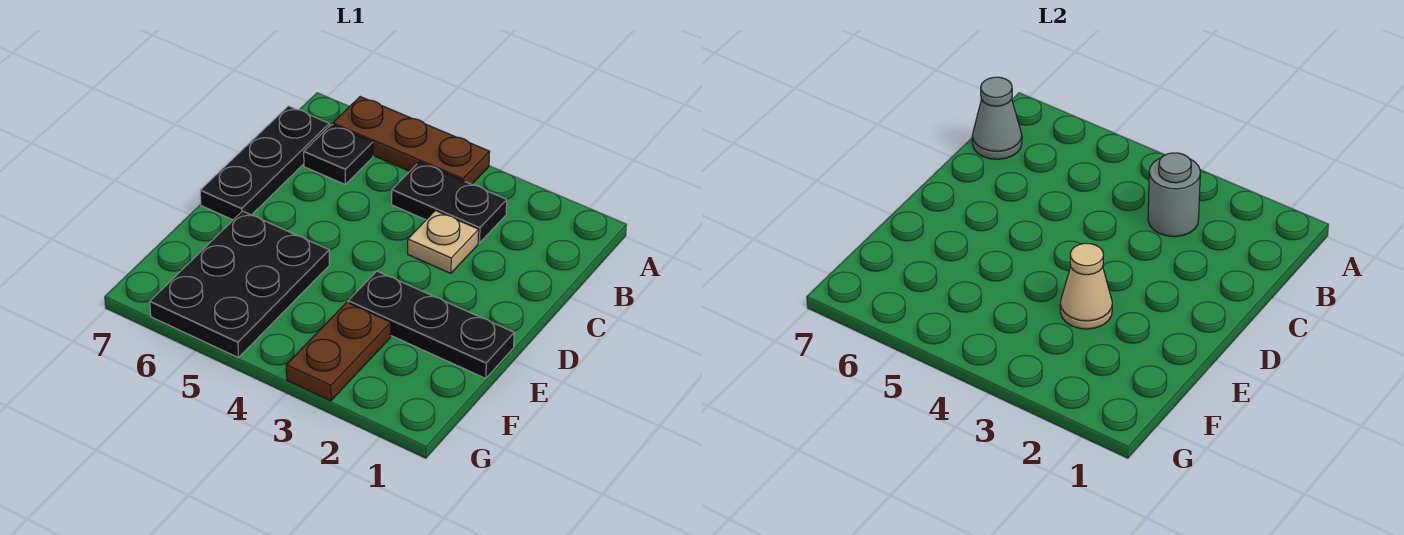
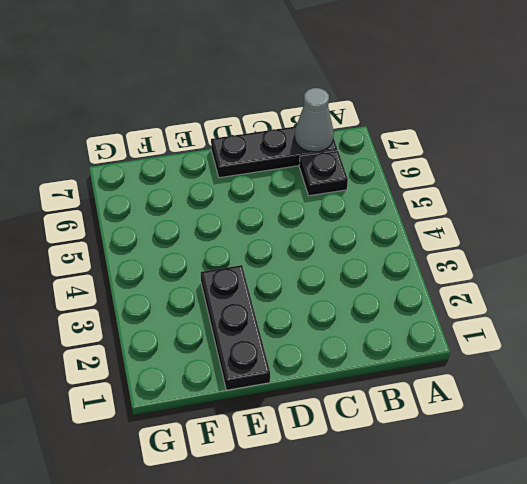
none -> brown 1x3 plate [333,97,490,184]
none -> black 1x2 plate [392,162,507,243]

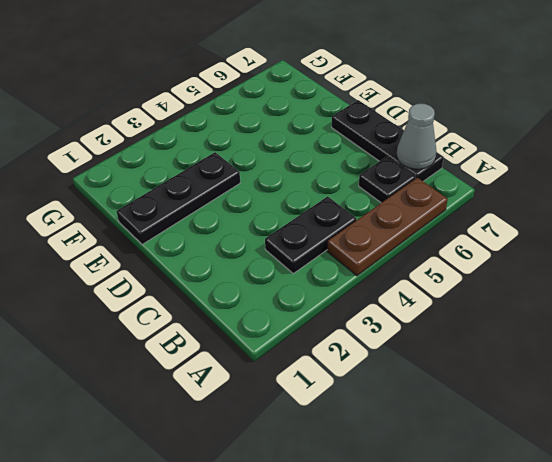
none -> tan 1x1 plate [408,211,479,273]
none -> black 2x3 plate [150,211,329,358]

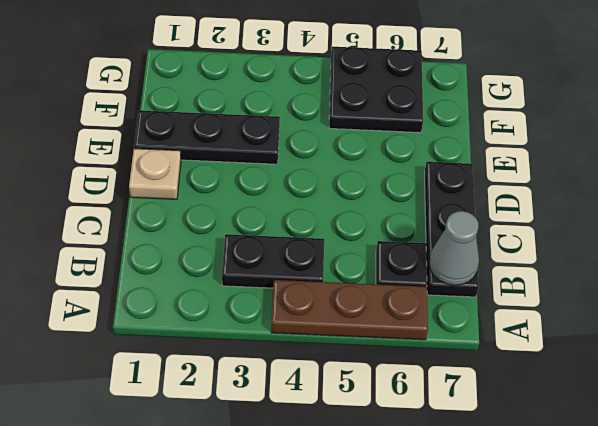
tan 1x1 plate [129,149,181,199] -> tan 1x1 plate moved to [408,211,479,273]
black 2x2 plate [329,47,423,133] -> black 2x3 plate [150,211,329,358]
none -> brown 1x2 plate [286,302,391,401]
none -> grey 1x1 round brick [1148,153,1200,237]

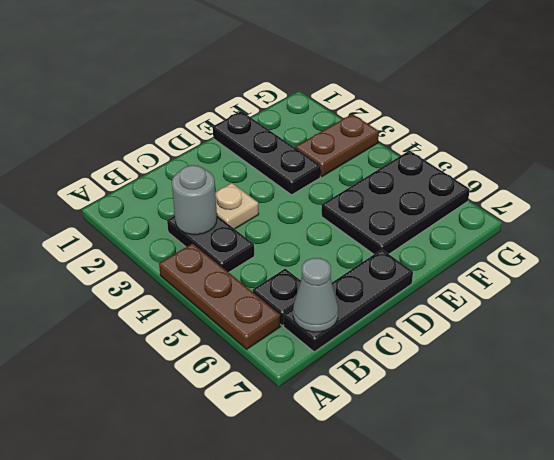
none -> tan 1x1 cone [1060,243,1112,329]

